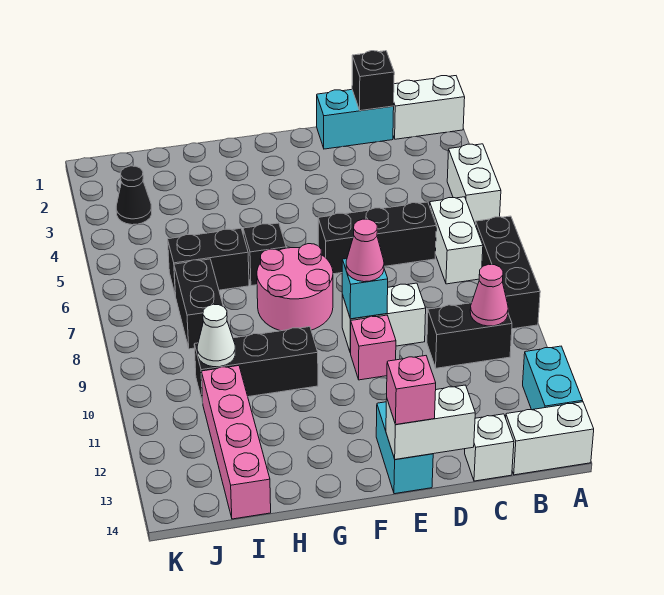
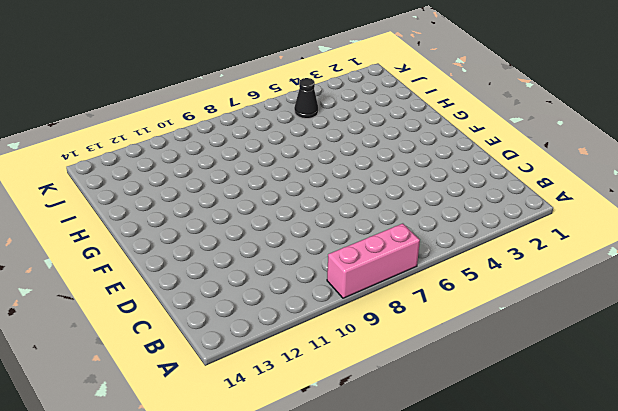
pink 1x3 brick [327,224,420,298] -> black 1x3 brick [476,216,540,329]
black 1x1 cone [294,78,318,119] -> black 1x1 cone moved to [116,166,152,225]
none -> white 1x2 brick [393,76,465,139]
none -> white 1x2 brick [447,144,501,225]
none -> cyan 1x2 brick [523,346,583,410]

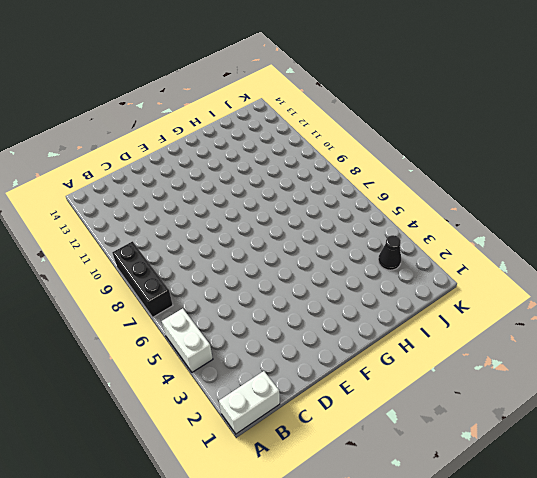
none -> cyan 1x2 brick [523,346,583,410]
none -> white 1x2 brick [506,402,594,475]
none -> white 1x2 brick [430,197,483,284]

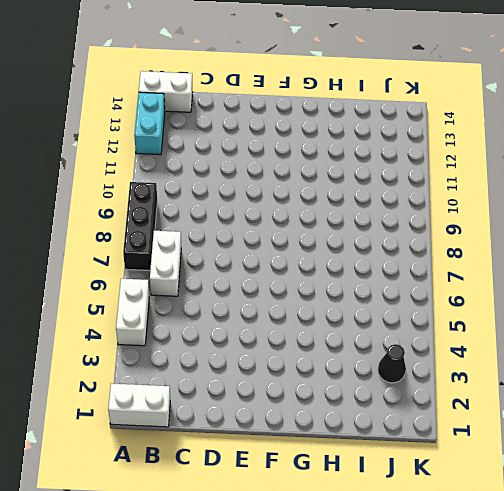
none -> black 1x2 brick [427,303,512,368]
none -> cyan 1x2 brick [317,90,394,149]
none -> black 1x3 brick [318,202,436,274]

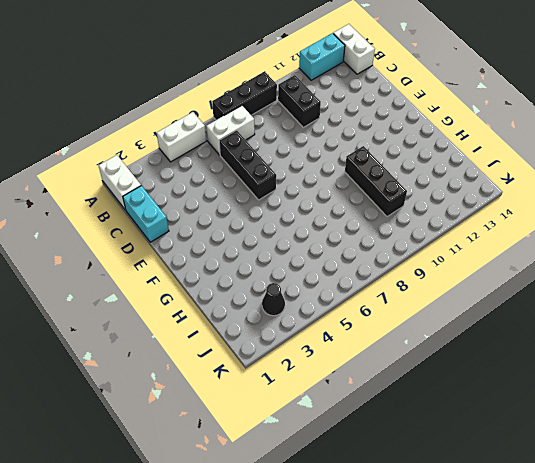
none -> white 1x1 brick [465,414,514,481]
none -> white 1x2 brick [342,283,426,353]
none -> pink 1x1 brick [351,315,396,380]

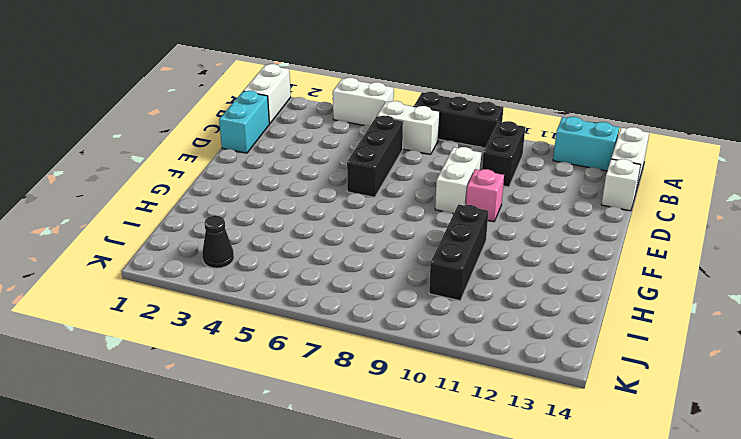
none -> cyan 1x2 brick [376,402,433,494]
none -> pink 2x2 round brick [257,244,333,331]
none -> black 1x1 brick [243,223,286,286]

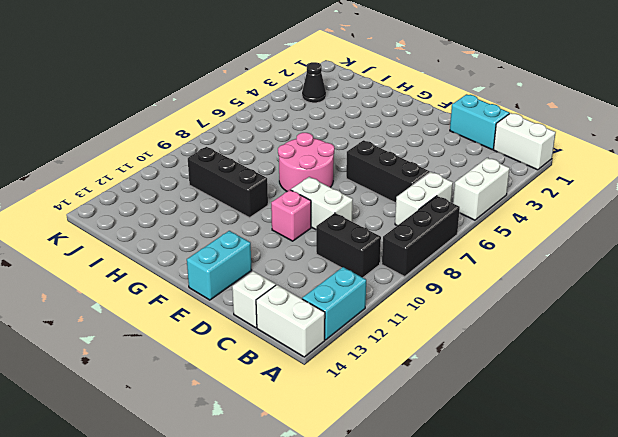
none -> black 1x1 brick [243,223,286,286]
none -> black 1x2 brick [168,228,249,296]
none -> black 1x2 brick [174,259,223,349]

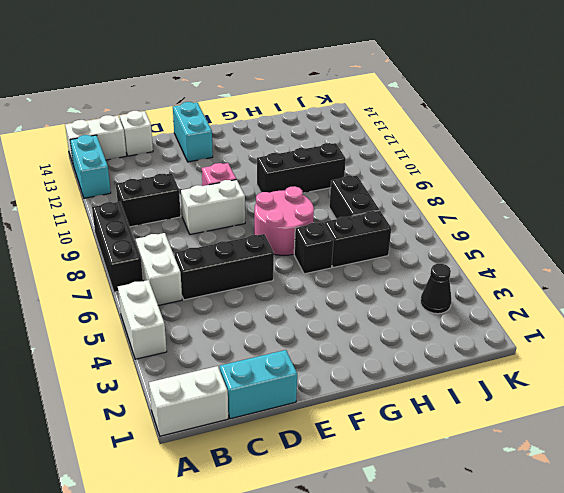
none -> pink 1x4 brick [201,366,271,519]
none -> pink 1x1 cone [470,264,508,326]
none -> black 1x1 brick [352,51,394,111]

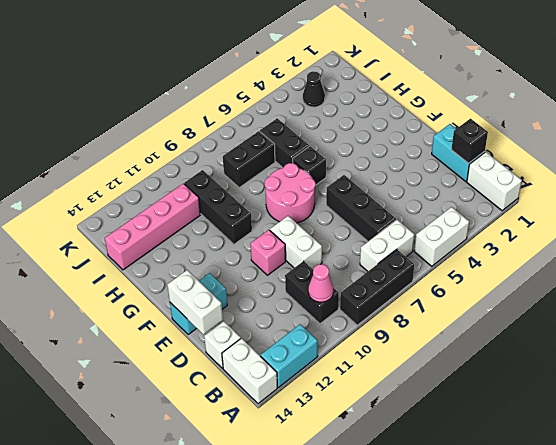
none -> cyan 1x1 brick [342,259,388,319]
none -> white 1x1 cone [197,304,235,367]
none -> pink 1x1 cone [346,219,384,282]

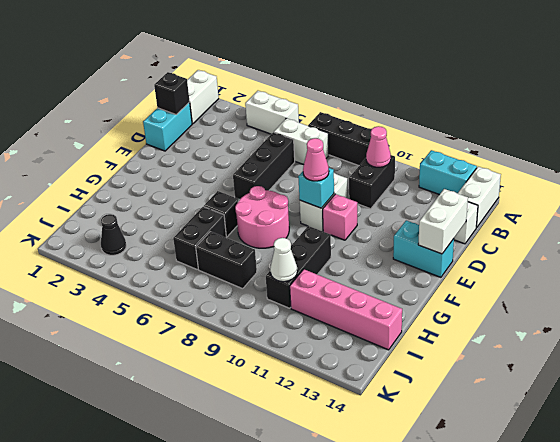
none -> pink 1x1 brick [387,356,436,425]

